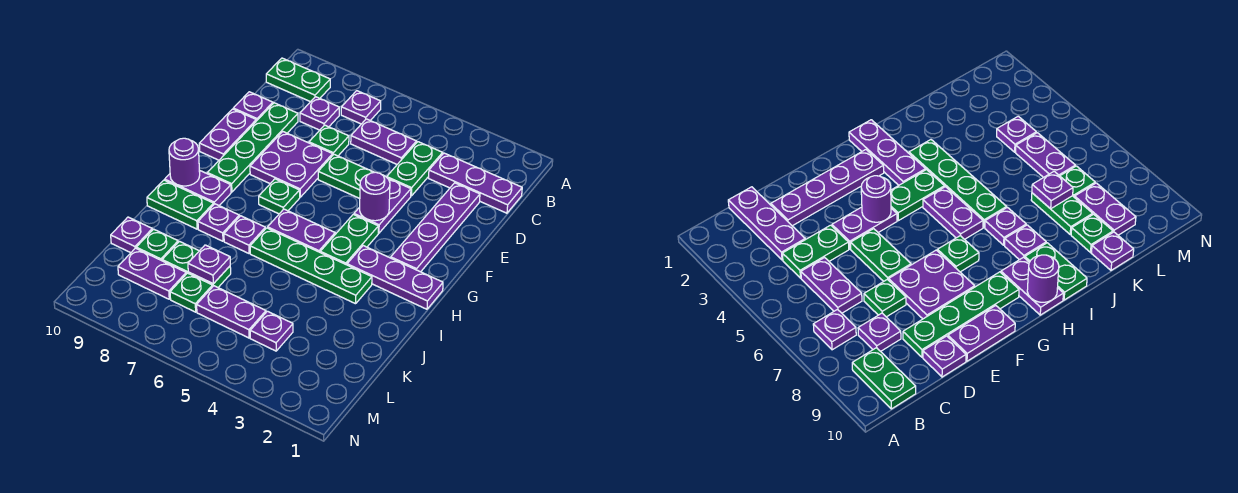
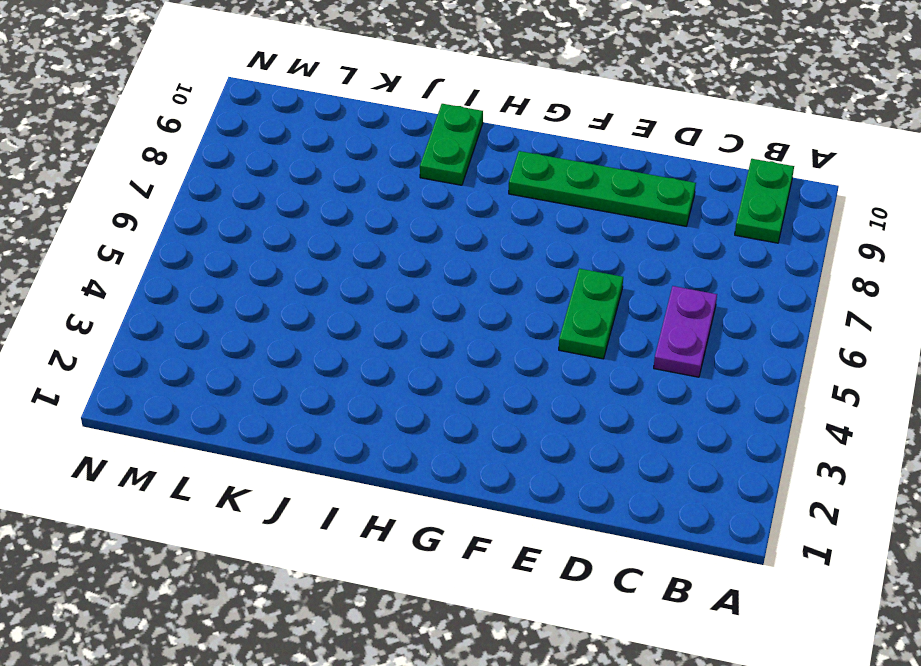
none -> purple 1x1 plate [341,91,381,124]
none -> purple 1x3 plate [429,153,522,213]
none -> green 1x2 plate [387,142,443,196]
none -> purple 1x1 plate [300,97,339,130]

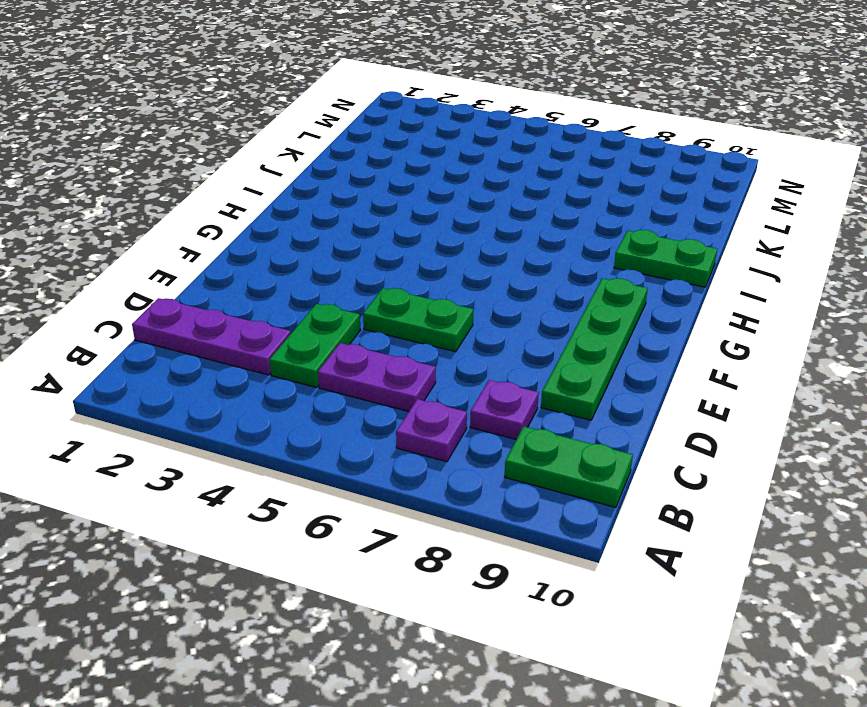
none -> purple 1x4 plate [391,183,480,272]
none -> green 1x1 plate [309,125,349,156]
none -> purple 1x1 plate [233,92,273,121]
none -> purple 1x2 plate [354,179,411,233]

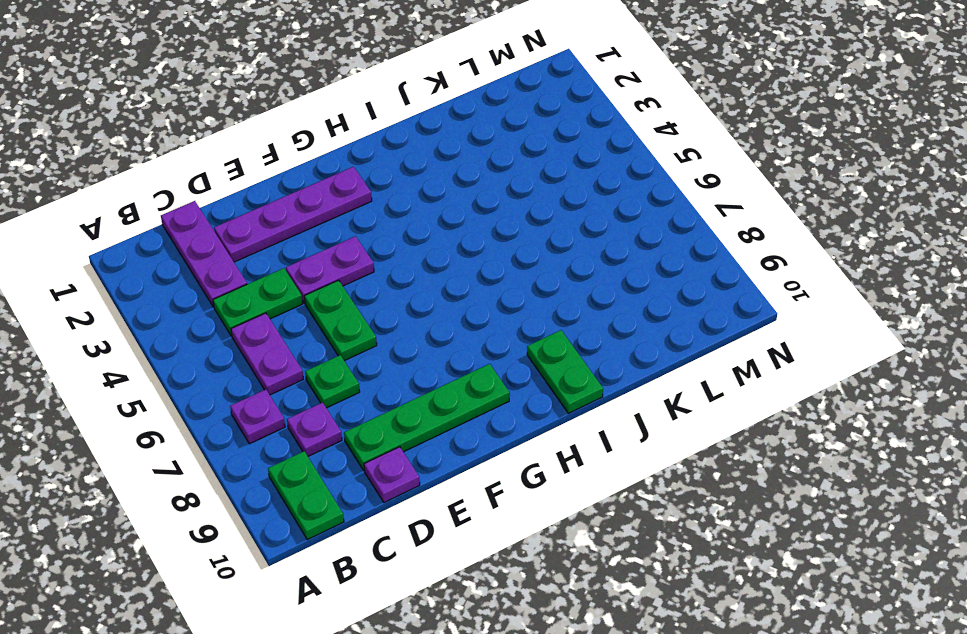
none -> purple 2x2 plate [250,132,333,197]
none -> purple 1x2 plate [199,109,256,160]
none -> green 1x2 plate [320,215,378,265]
none -> green 1x1 plate [259,179,300,214]

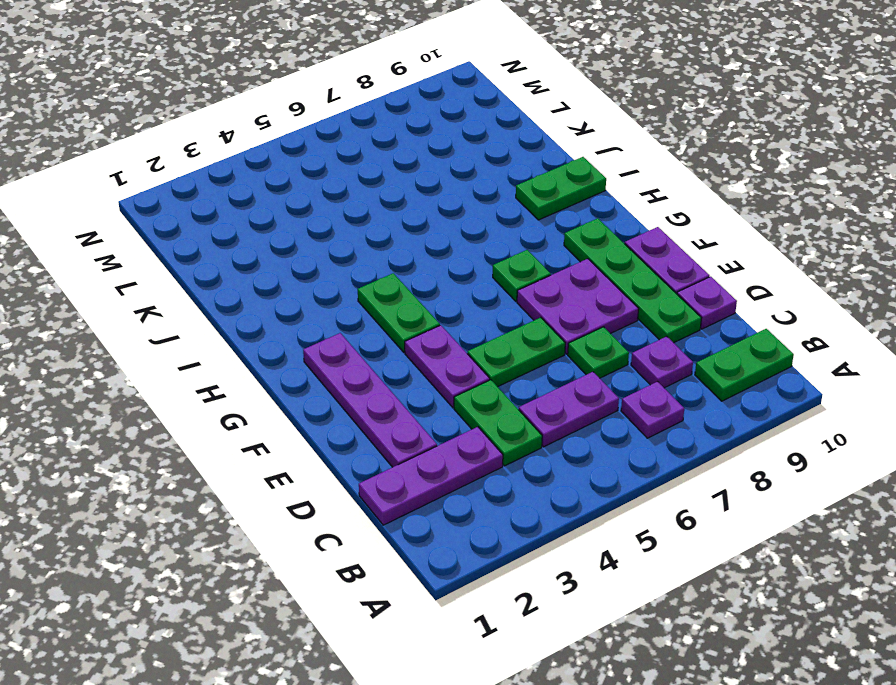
none -> purple 1x3 plate [347,246,443,309]
none -> purple 1x2 plate [268,209,335,252]
none -> purple 1x2 plate [165,170,231,206]
none -> green 1x4 plate [250,228,372,304]

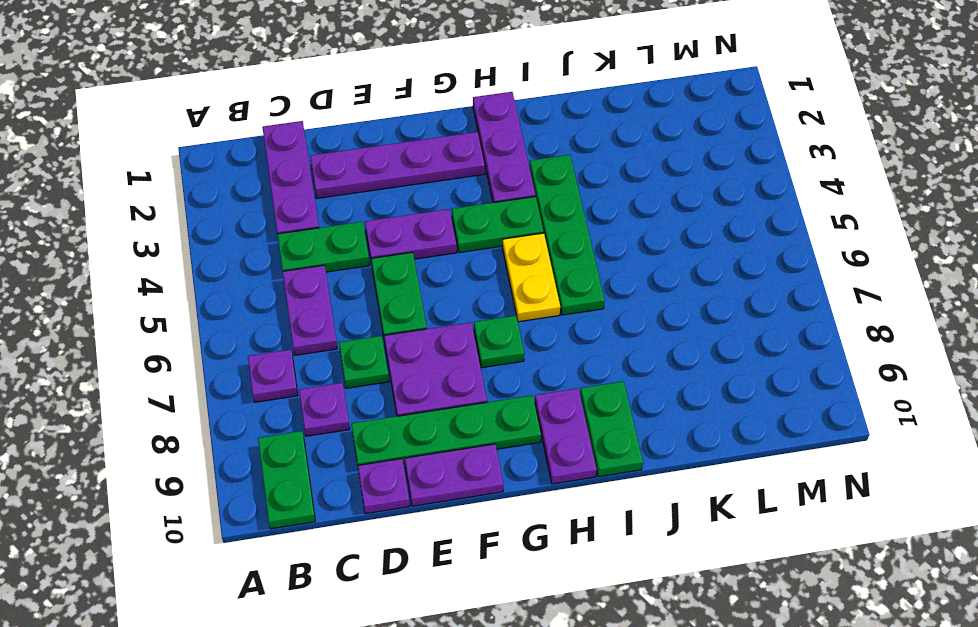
yellow 1x2 plate [502,233,560,322] -> purple 1x2 plate [268,209,335,252]
none -> purple 1x1 plate [224,216,265,253]
none -> purple 1x1 plate [198,204,239,241]
none -> green 1x2 plate [162,242,231,287]
none -> green 1x1 plate [136,229,178,261]

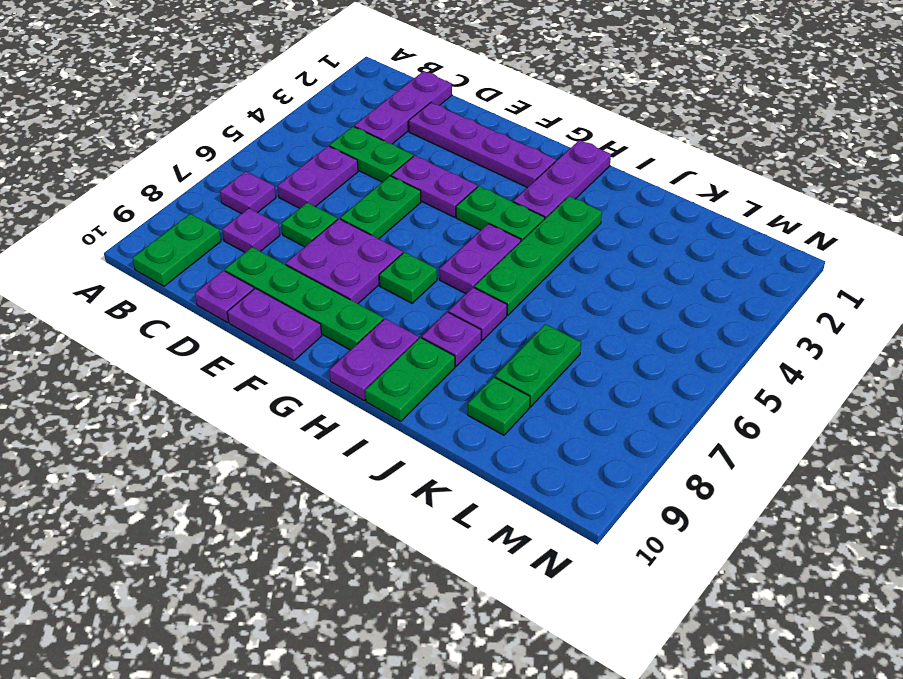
none -> purple 1x1 plate [111,217,152,253]
none -> purple 1x1 plate [250,311,293,351]
none -> purple 1x2 plate [197,286,266,338]
none -> green 1x1 plate [170,273,213,312]

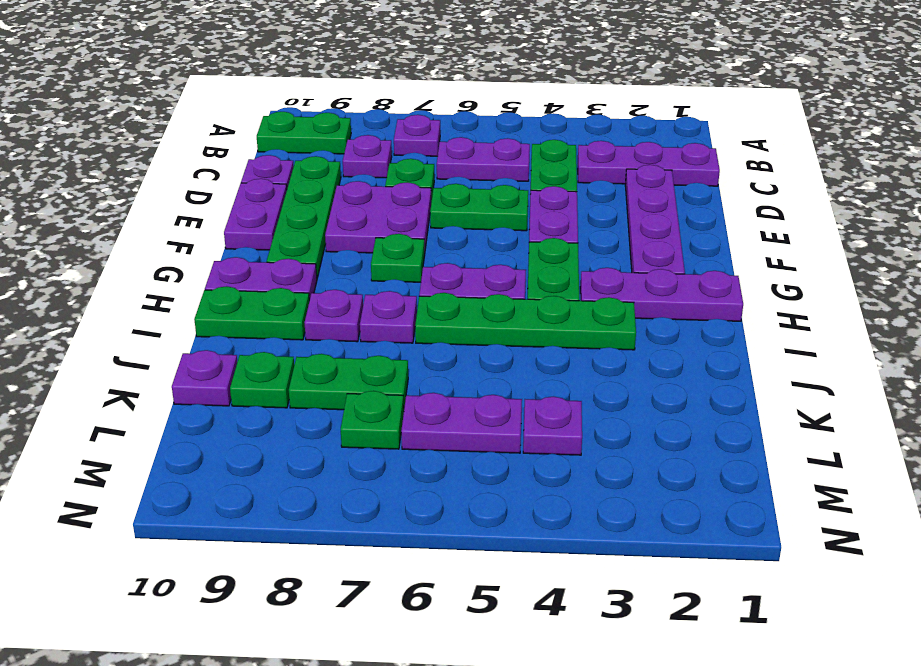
none -> purple 1x2 plate [118,248,186,299]
none -> purple 1x1 round brick [360,172,390,221]
none -> purple 1x1 round brick [169,138,200,186]
none -> purple 1x1 plate [188,245,230,284]

